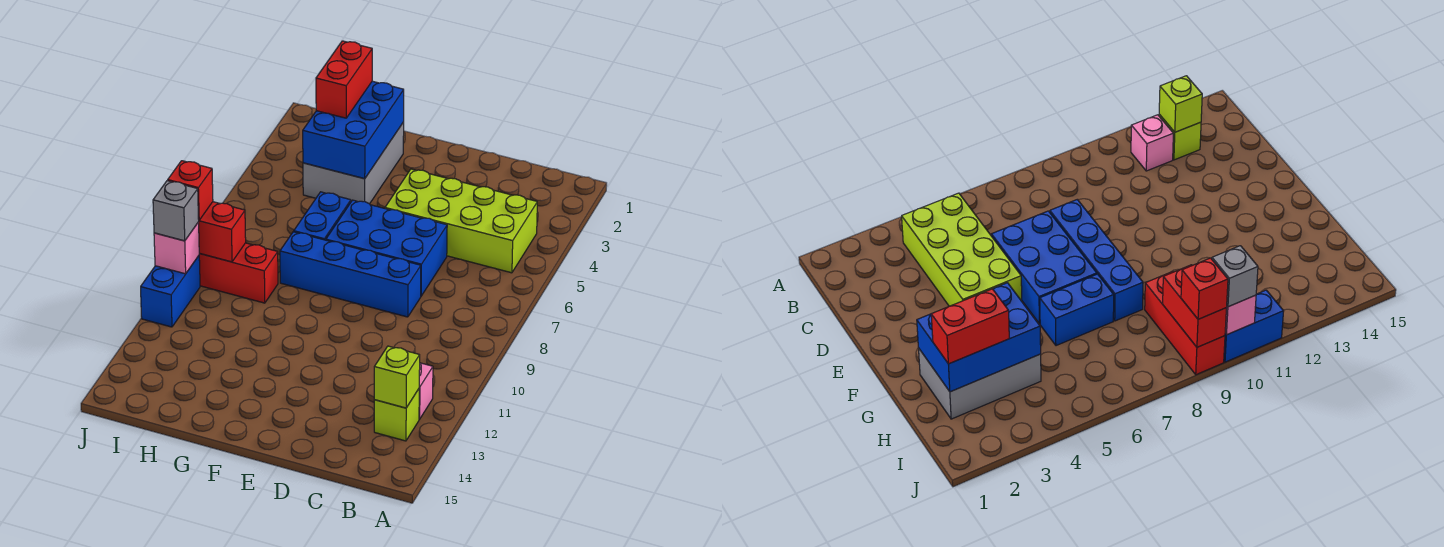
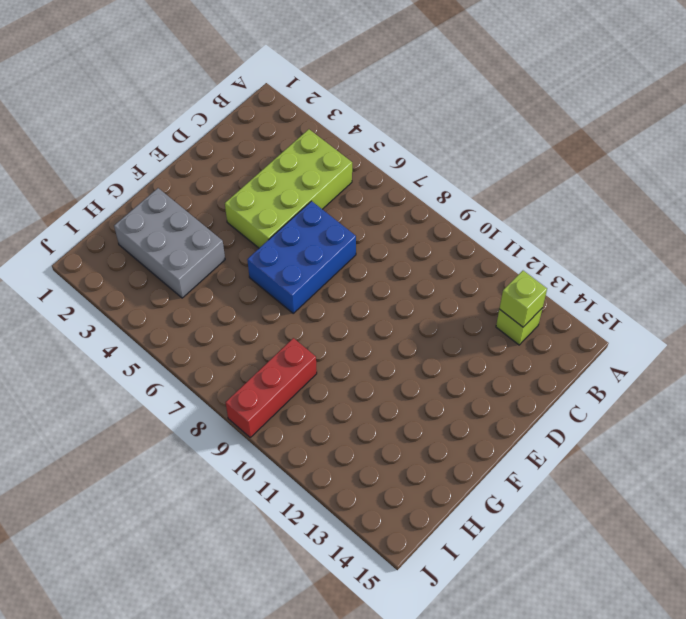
none -> pink 1x1 brick [419,363,433,419]
none -> blue 1x4 brick [280,232,421,317]
none -> blue 1x2 brick [294,192,351,240]

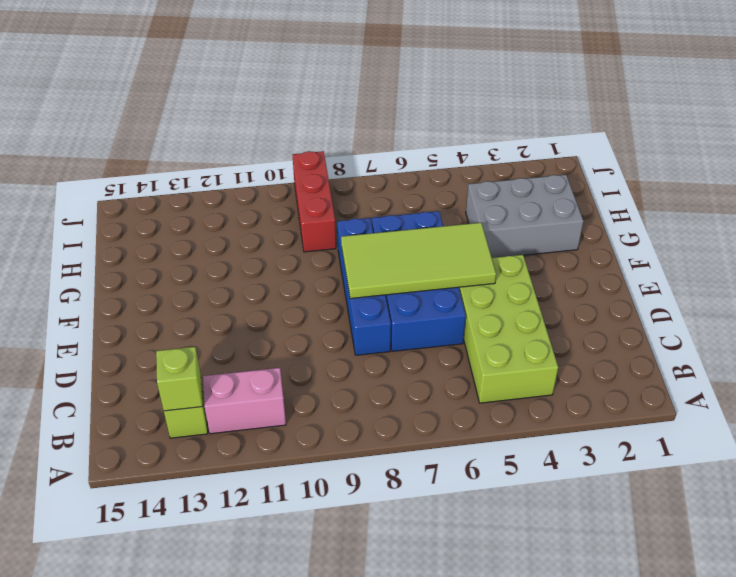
pink 1x2 brick [203,368,286,434] -> pink 1x1 brick [419,363,433,419]
lime 2x4 tile [341,223,496,299] -> none
none -> blue 1x2 brick [141,256,200,327]
none -> blue 2x3 brick [303,81,404,179]
none -> red 1x2 brick [199,202,246,262]

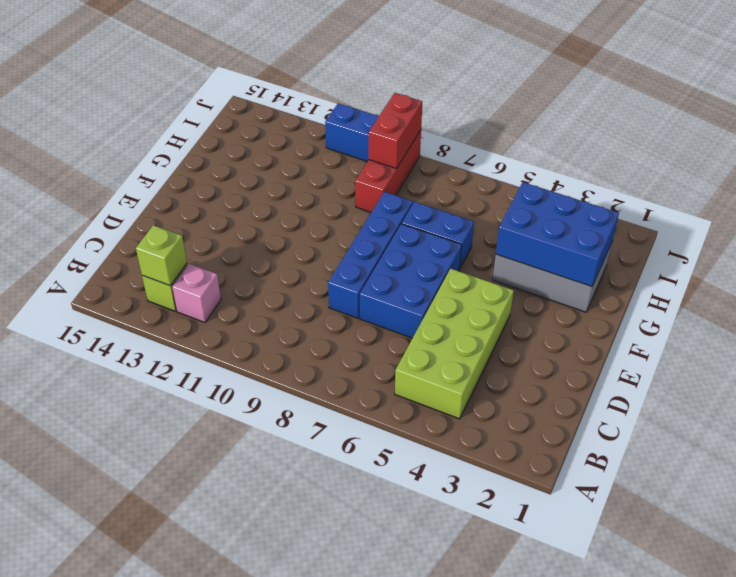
none -> pink 1x1 brick [154,222,200,274]
none -> red 1x2 brick [316,41,372,118]
none -> red 1x1 brick [168,161,213,220]

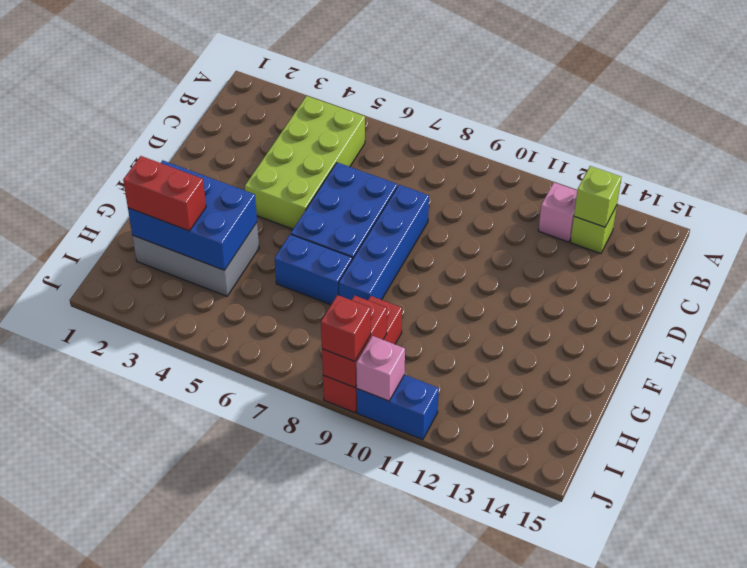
none -> grey 1x1 brick [153,181,199,241]

